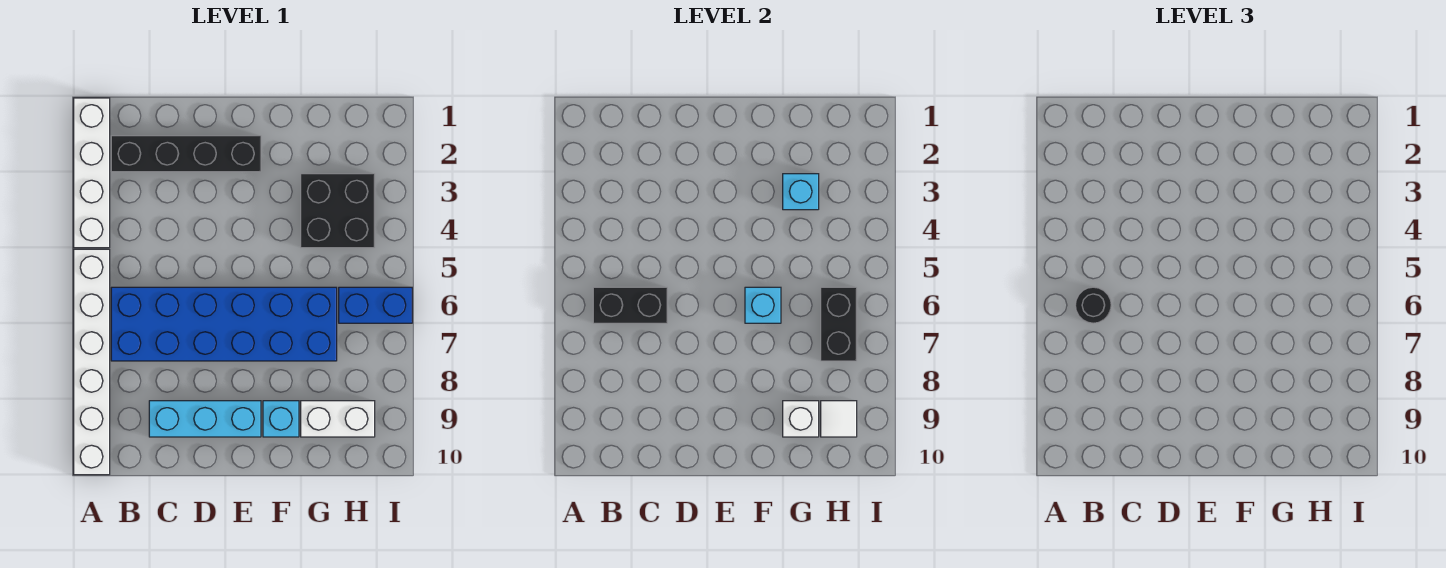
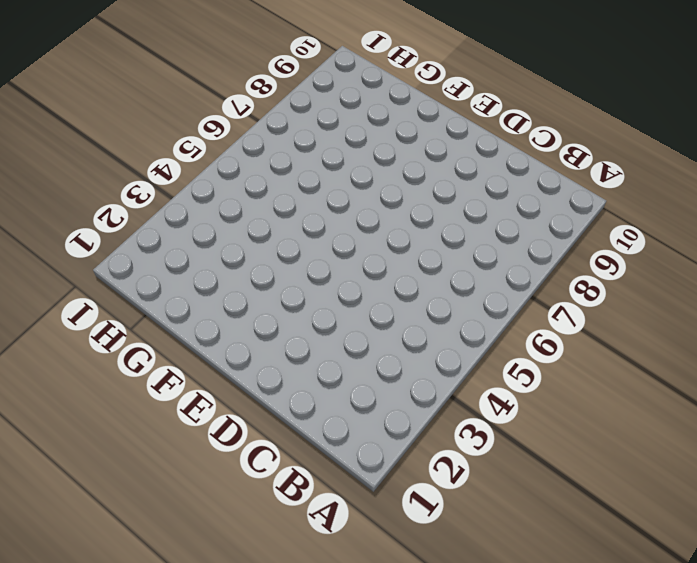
none -> white 1x4 brick [74,98,110,248]
none -> white 1x6 brick [74,249,110,475]
none -> black 1x4 brick [111,136,261,172]

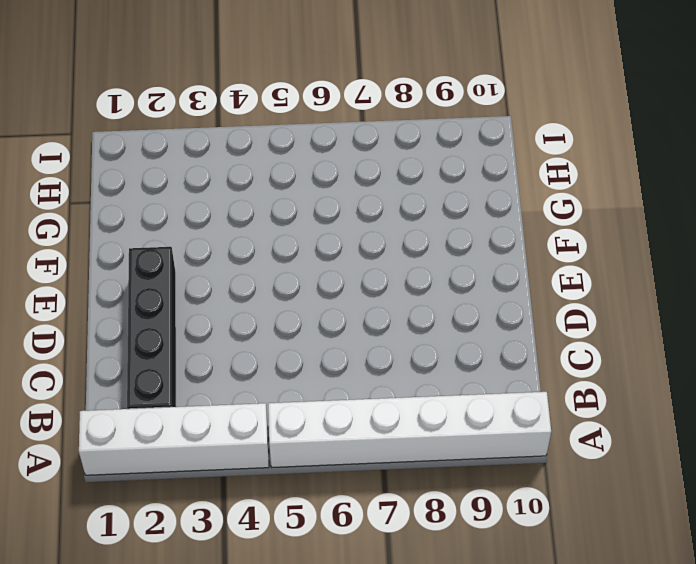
none -> blue 2x6 brick [111,287,337,361]
none -> cyan 1x3 brick [149,401,261,437]
none -> cyan 1x1 brick [263,401,299,437]

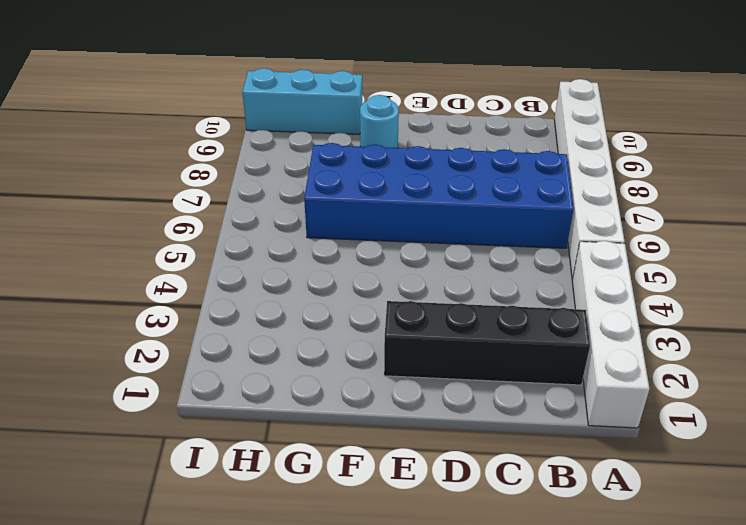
cyan 1x1 round brick [360,95,399,148] -> cyan 1x1 brick [263,401,299,437]
cyan 1x3 brick [242,68,362,134] -> cyan 1x3 brick moved to [149,401,261,437]
none -> black 2x2 brick [301,174,375,248]
none -> white 1x2 brick [301,401,375,437]
none -> blue 1x2 brick [339,287,412,323]

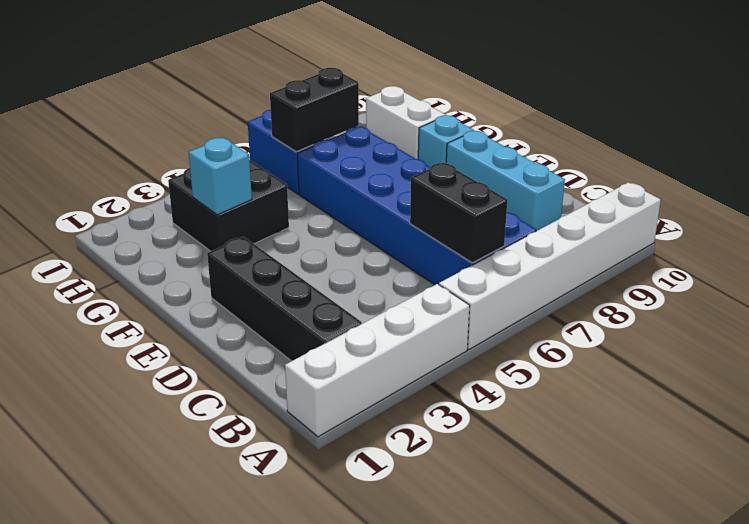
none -> cyan 1x1 brick [745,287,781,323]
none -> white 1x1 brick [783,401,819,437]
none -> white 1x1 tile [821,401,857,437]

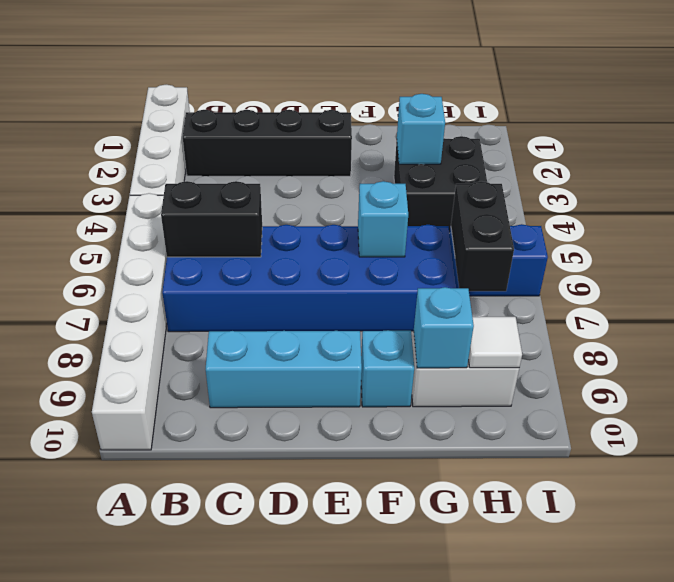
cyan 1x1 brick [414,287,474,368] -> white 1x1 brick [783,401,819,437]
none -> black 1x1 round brick [1075,287,1111,323]

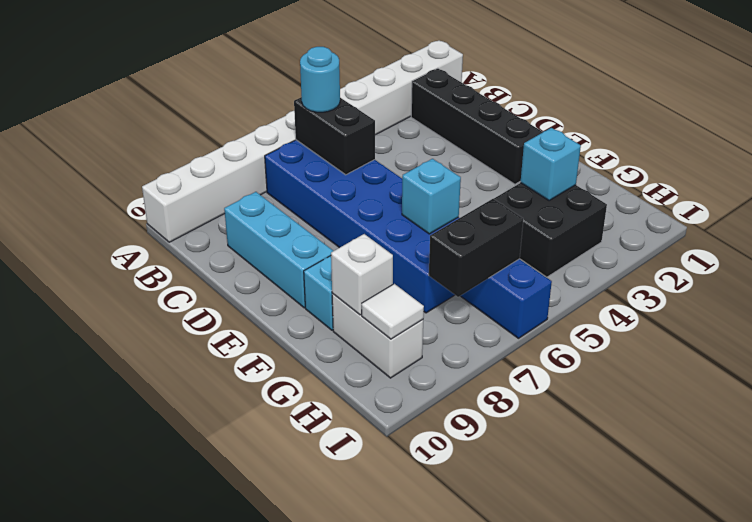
cyan 1x1 round brick [300,47,340,112] -> black 1x1 round brick [1075,287,1111,323]

